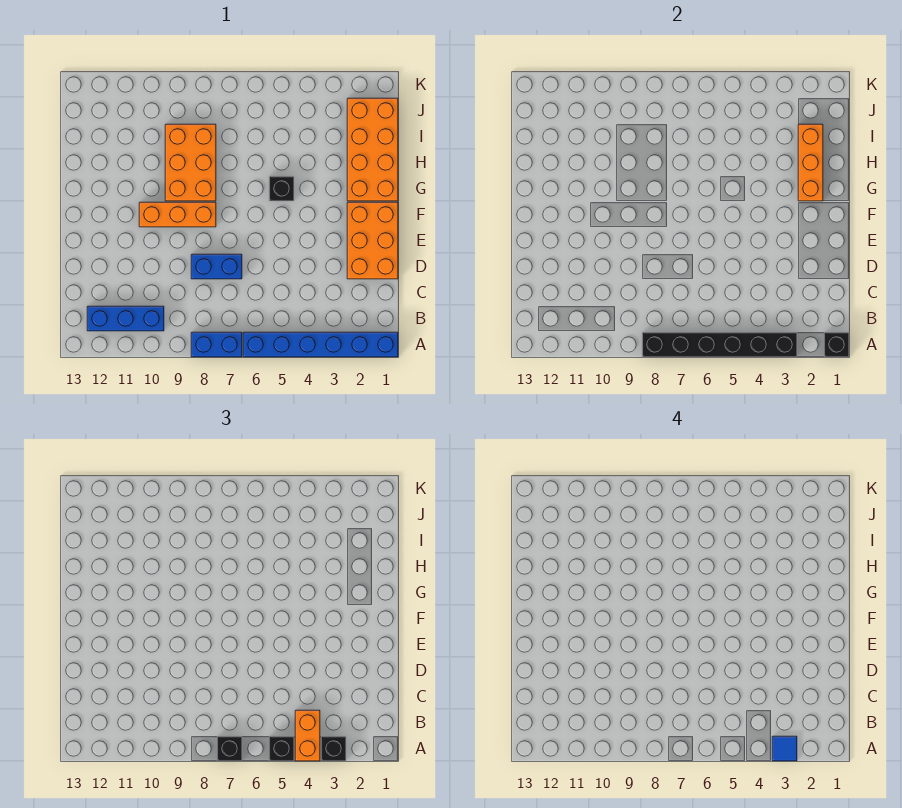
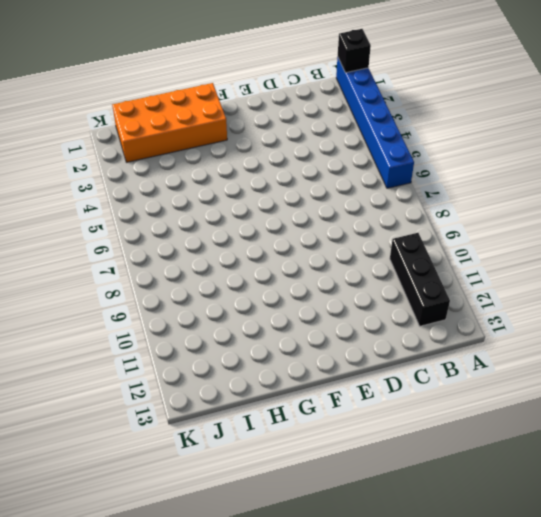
black 1x3 brick [390,233,450,326] -> blue 1x3 brick [87,306,164,331]
none -> blue 1x2 brick [191,332,242,357]
none -> orange 2x3 brick [347,202,398,279]
none -> blue 1x2 brick [191,254,242,279]

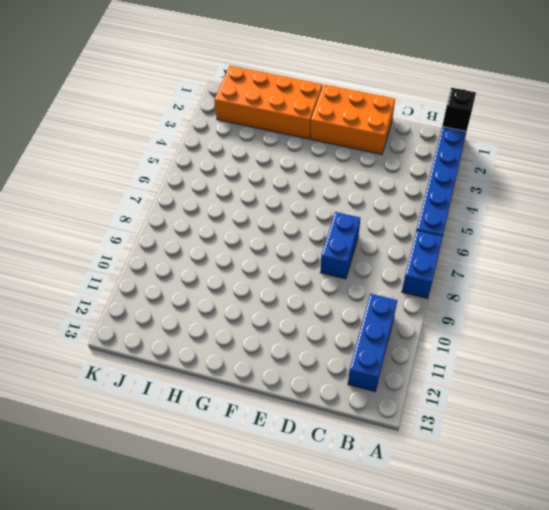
none -> orange 1x3 brick [139,202,216,227]
none -> black 1x1 brick [269,176,294,201]
none -> orange 2x3 brick [165,124,216,201]

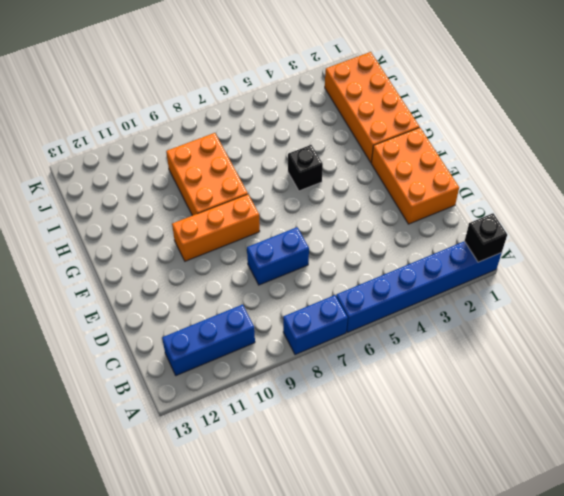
none -> black 1x6 brick [642,332,797,357]
none -> orange 1x3 brick [798,124,823,201]
none -> black 1x1 brick [321,736,346,761]

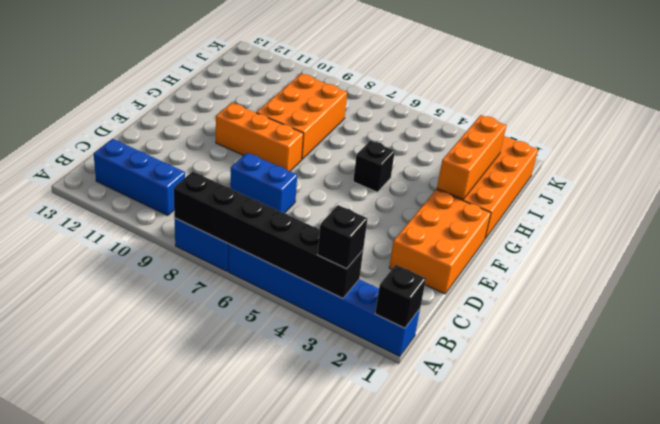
none -> orange 1x2 brick [295,710,320,761]
none -> black 1x1 brick [269,736,294,761]
none -> black 1x1 brick [217,736,242,761]

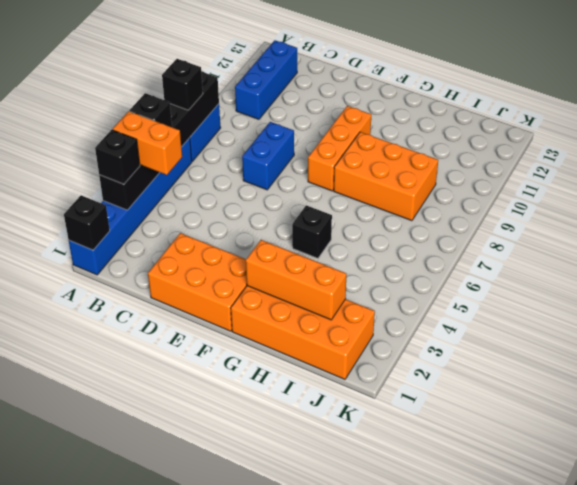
none -> blue 1x1 tile [772,736,797,761]

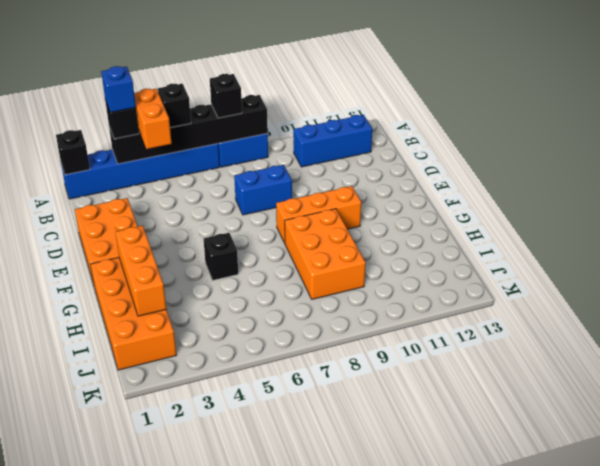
blue 1x1 brick [101,66,136,112] -> blue 1x1 tile [772,736,797,761]

